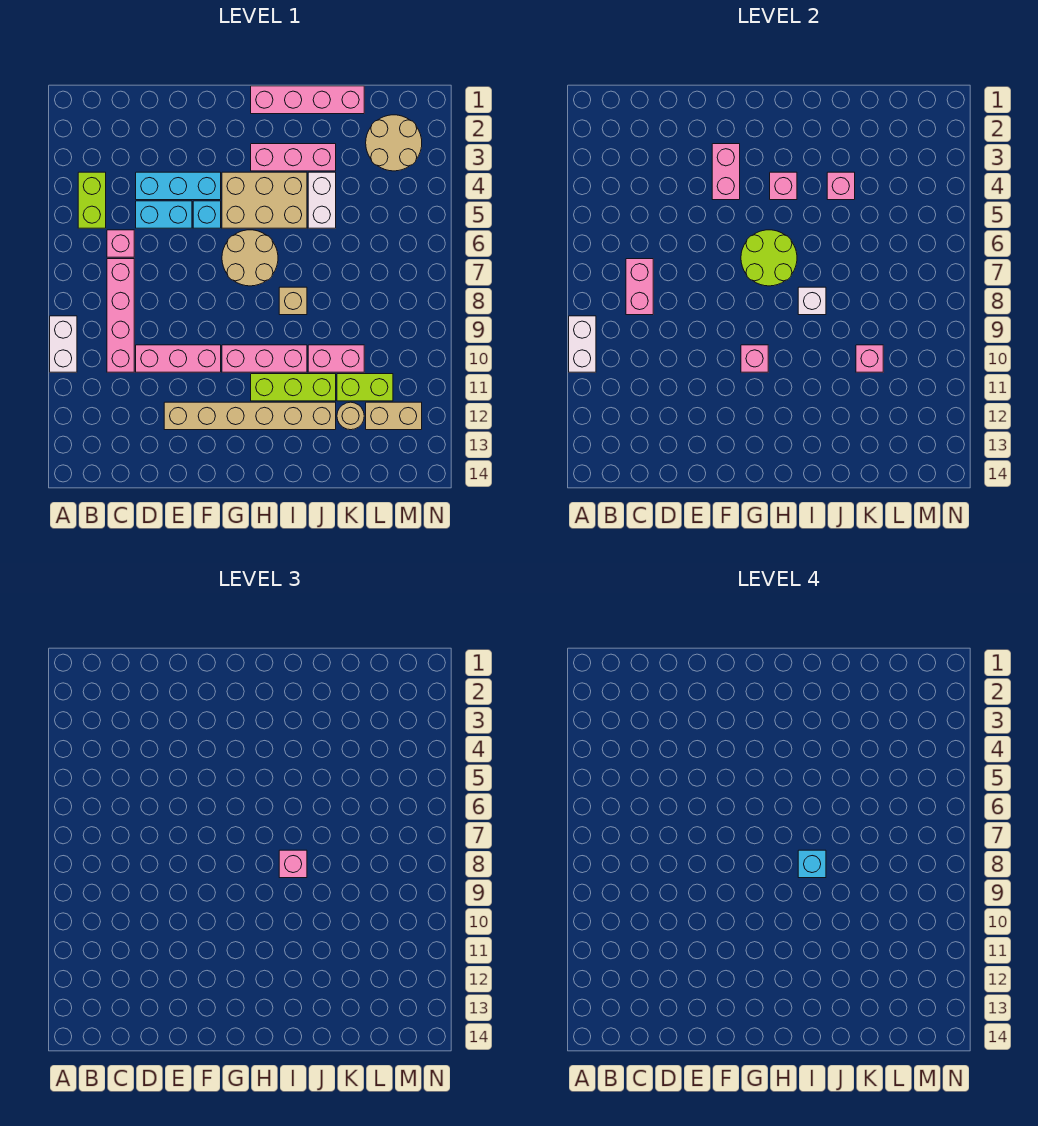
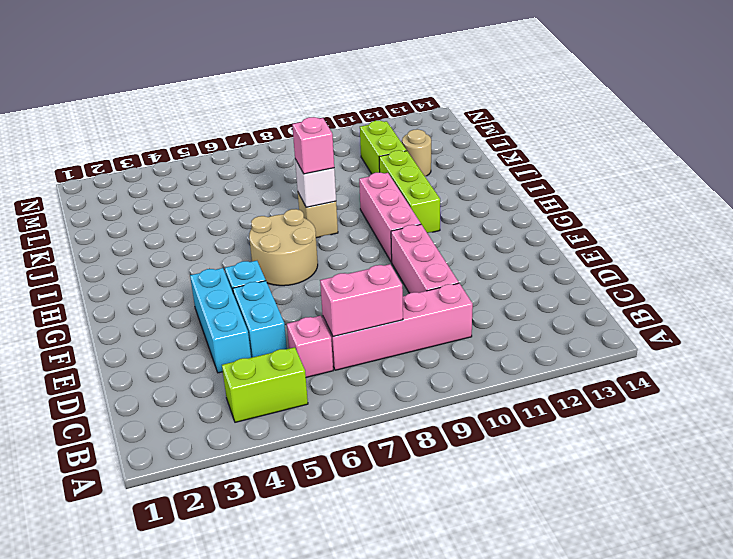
none -> white 1x2 brick [50,316,77,372]
none -> tan 1x6 brick [164,402,336,430]
none -> tan 2x3 brick [222,172,307,228]
none -> pink 1x4 brick [251,86,364,114]

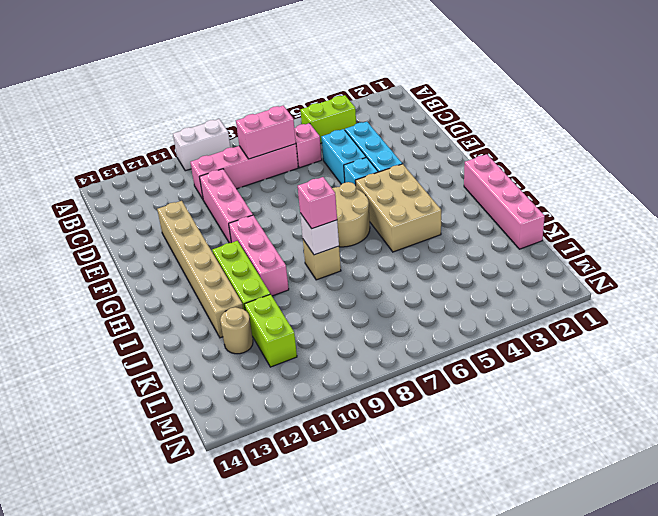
none -> pink 1x3 brick [251,144,336,171]
none -> white 1x2 brick [308,172,336,228]
none -> pink 1x2 brick [308,345,364,372]
none -> tan 2x2 round brick [366,115,422,171]

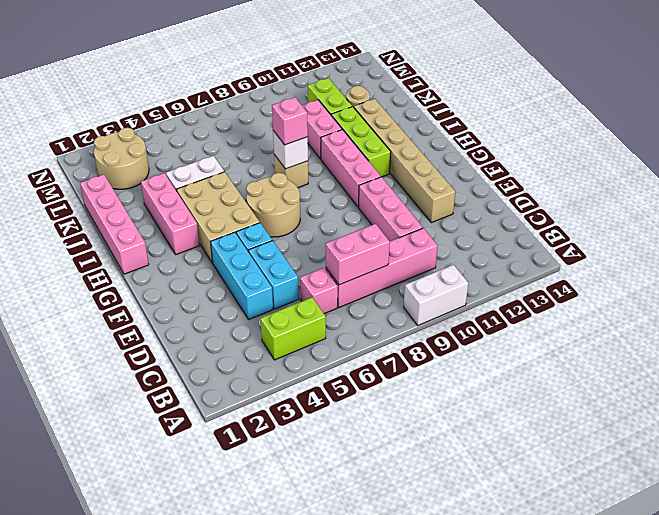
none -> tan 1x2 brick [366,402,422,430]
none -> white 1x2 brick [569,316,596,372]
none -> pink 1x2 brick [712,144,740,200]
none -> lime 2x2 round brick [741,230,797,286]

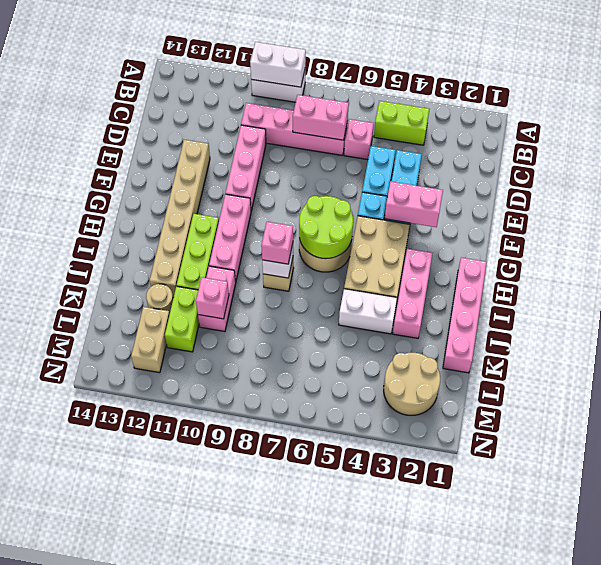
none -> pink 1x1 brick [741,345,768,372]
none -> pink 1x1 brick [770,172,797,200]
none -> pink 1x1 brick [827,172,855,200]
none -> cyan 1x1 brick [798,850,826,878]

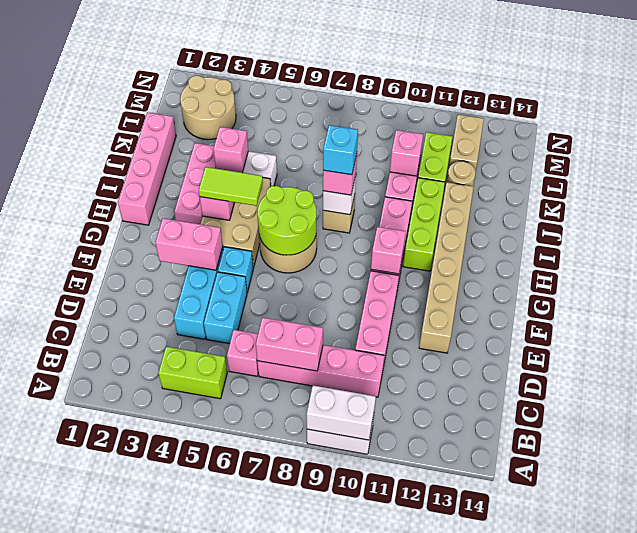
lime 1x2 tile [199,167,263,206] -> none

